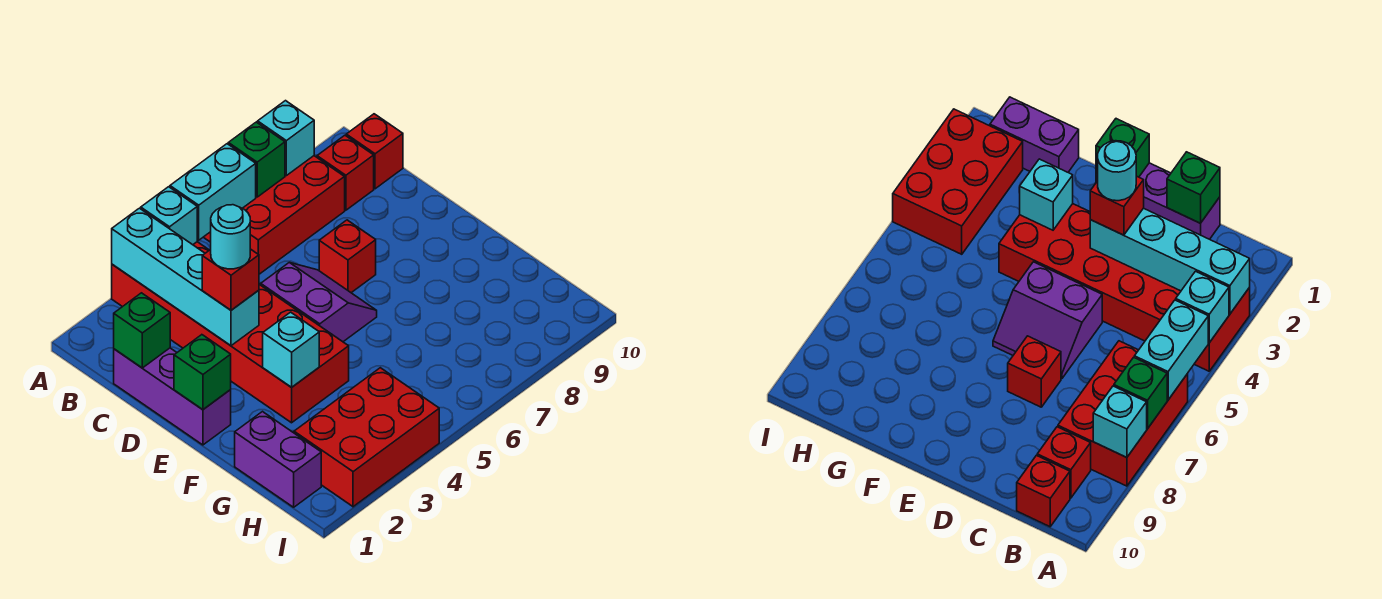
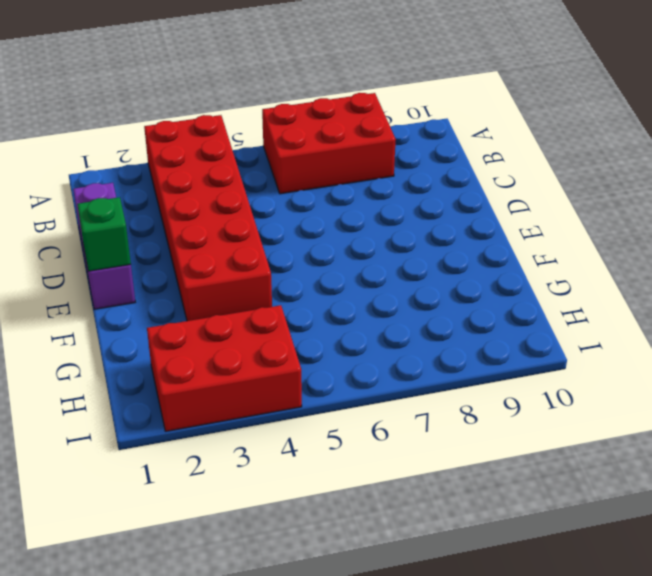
none -> red 1x1 brick [317,135,374,210]
none -> red 1x1 brick [346,114,403,189]
none -> purple 2x2 slope [261,263,377,342]

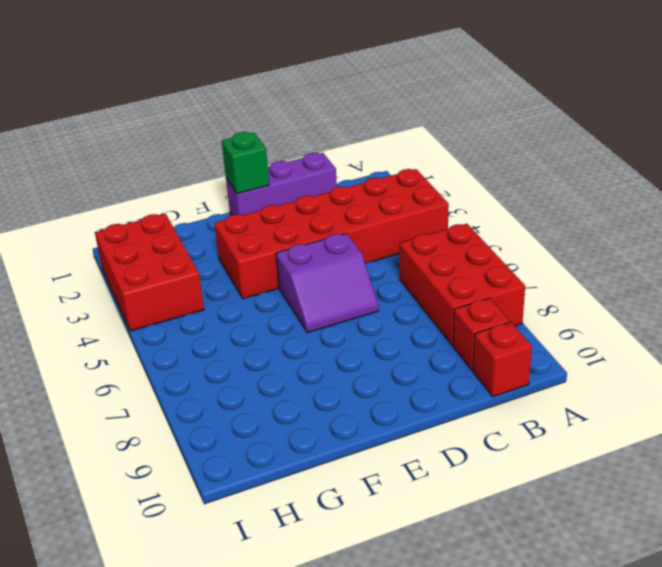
none -> red 1x1 brick [319,220,376,293]
none -> purple 1x2 brick [235,412,321,507]
none -> cyan 1x4 brick [112,208,259,346]

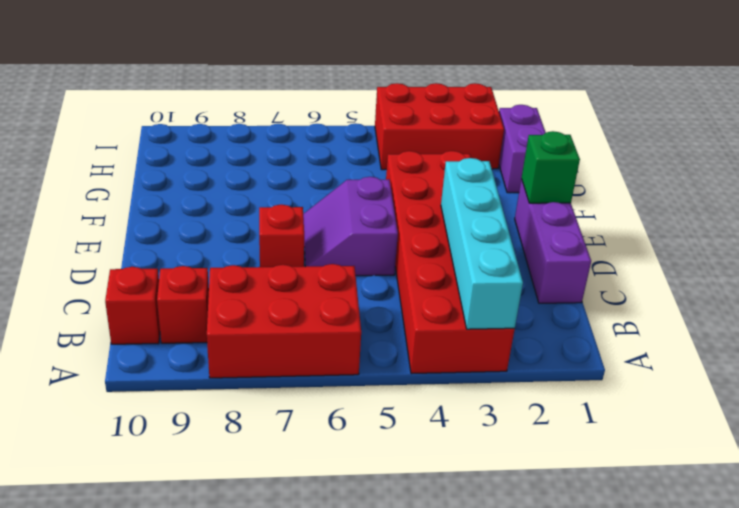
none -> cyan 1x1 brick [141,187,197,245]
none -> cyan 1x2 brick [170,144,256,240]
none -> green 1x1 brick [228,122,285,197]

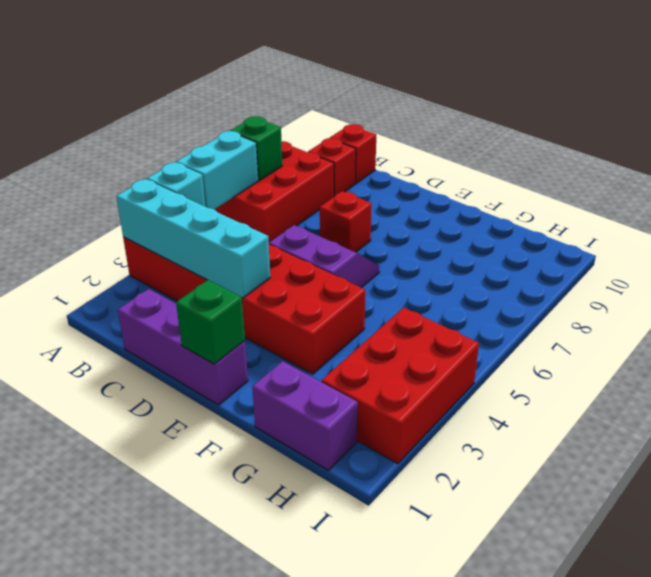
none -> cyan 1x1 brick [258,101,314,176]
none -> green 1x1 brick [114,293,170,368]
none -> cyan 1x1 brick [263,312,319,387]

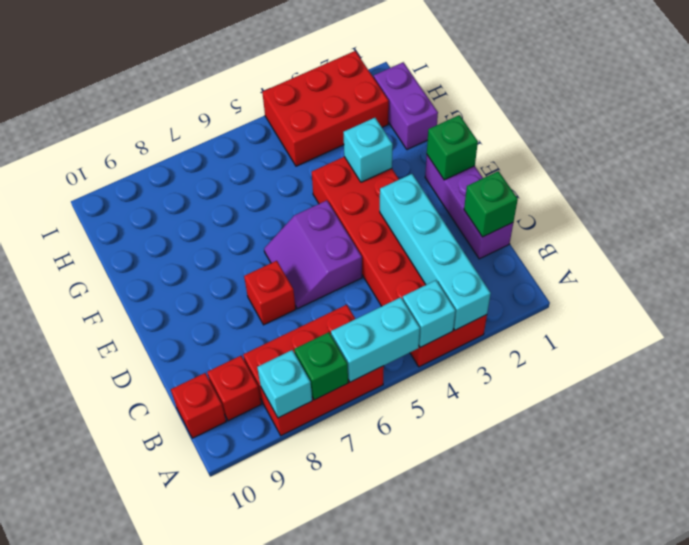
none -> red 1x1 brick [202,249,259,310]
none -> cyan 1x1 round brick [210,205,250,269]

